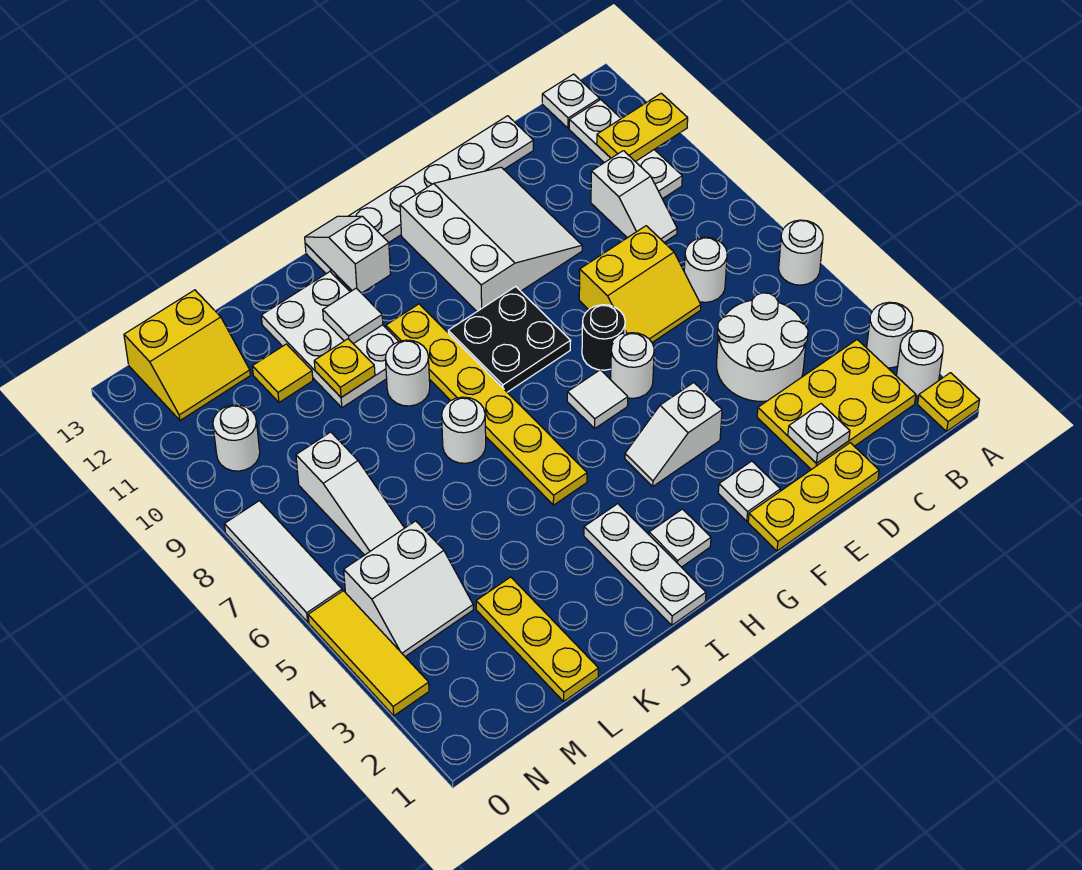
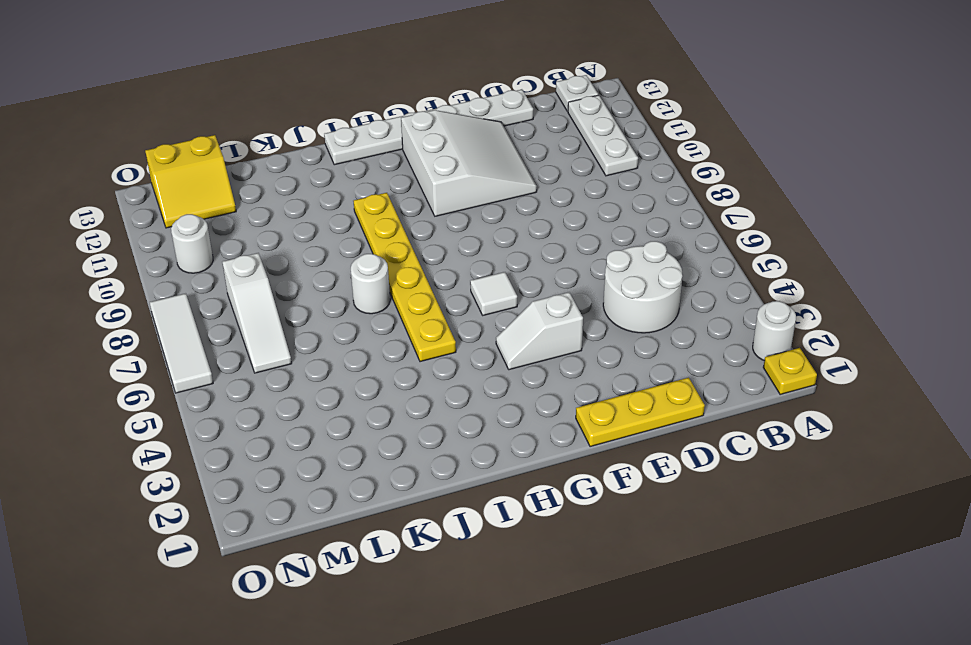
none -> white 1x1 round brick [867,302,913,368]
none -> white 1x1 round brick [779,220,823,285]
none -> yellow 2x3 plate [757,340,916,470]
none -> white 1x1 round brick [684,237,727,302]

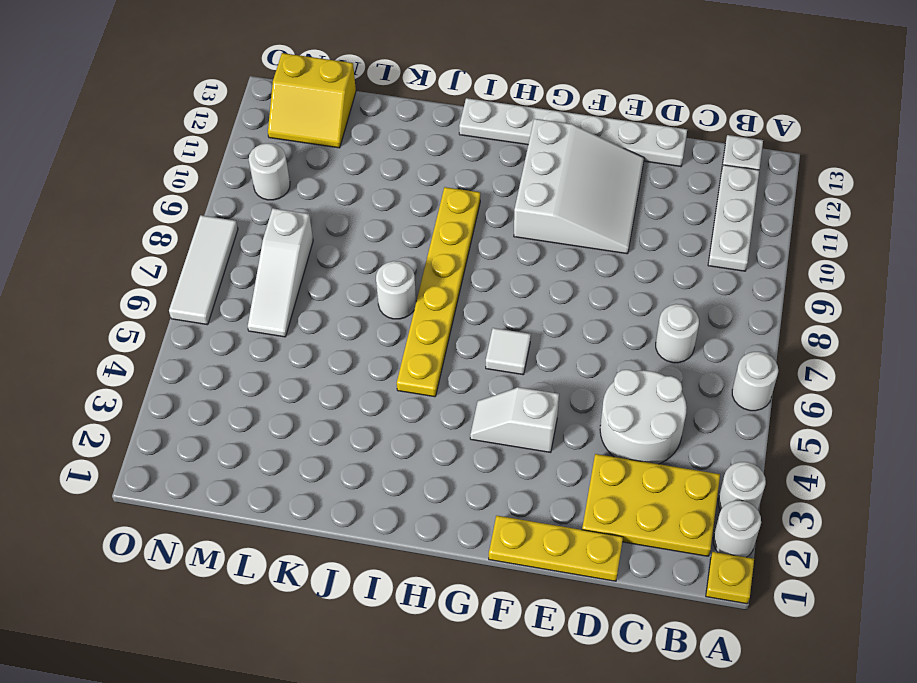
none -> white 1x2 slope [591,151,677,242]
none -> yellow 2x2 slope [579,226,701,342]
none -> white 1x1 plate [718,461,780,521]
none -> white 1x1 round brick [611,333,654,398]

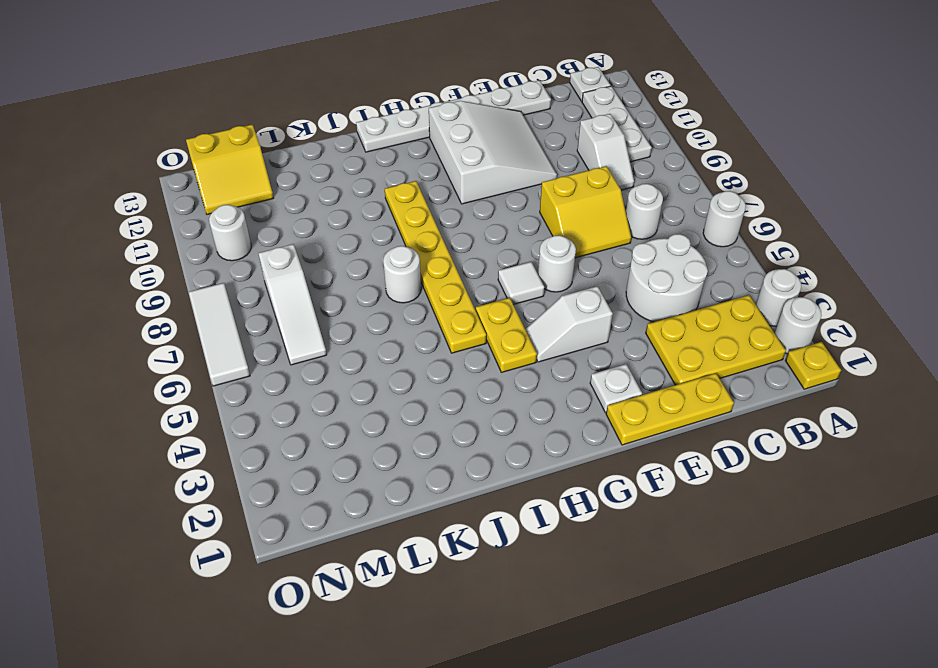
yellow 1x2 plate [476,298,537,372] -> yellow 1x2 plate turned to [597,93,688,162]
none -> black 1x1 round brick [582,305,625,370]
none -> black 2x2 plate [448,287,571,392]
none -> white 1x1 plate [649,509,711,567]
none -> white 1x3 plate [584,504,706,625]

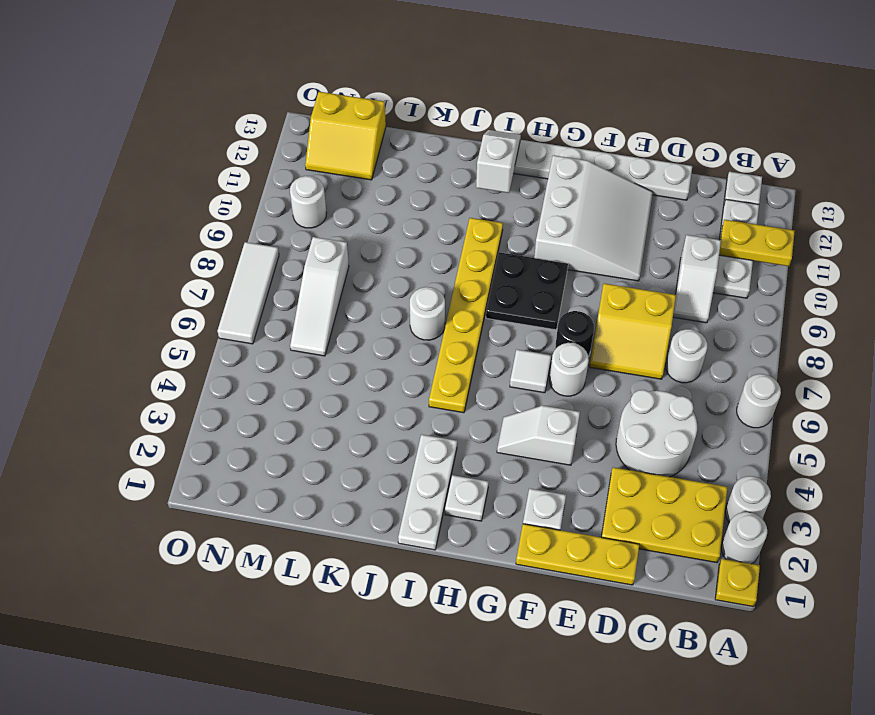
none -> white 1x1 round brick [385,340,430,406]
none -> white 2x3 plate [261,272,399,408]
none -> yellow 1x3 plate [476,577,598,701]
none -> yellow 1x1 tile [252,344,313,402]

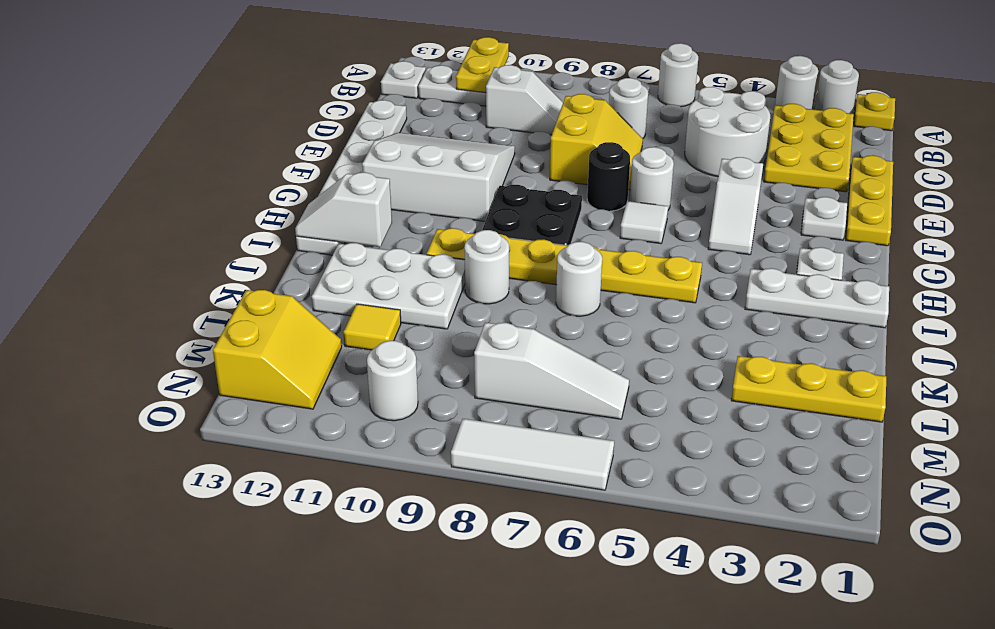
none -> white 2x2 slope [344,521,473,657]
none -> yellow 1x3 tile [308,591,429,716]
none -> white 1x1 plate [788,404,850,463]
none -> white 1x1 tile [323,288,383,344]

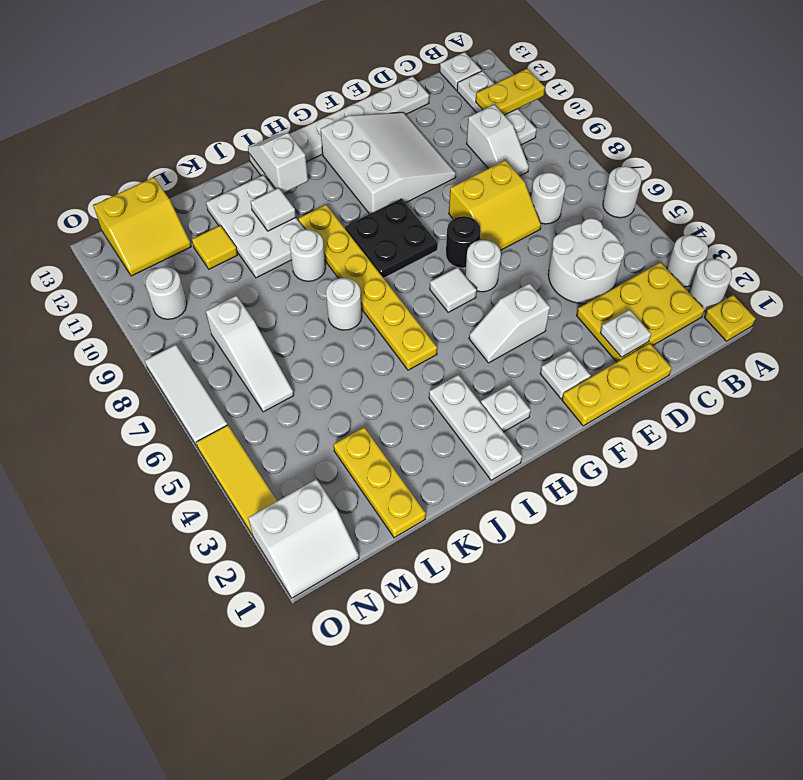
white 2x2 slope [248,479,359,598] -> white 2x2 slope moved to [344,521,473,657]
none -> yellow 1x1 plate [314,339,375,397]

